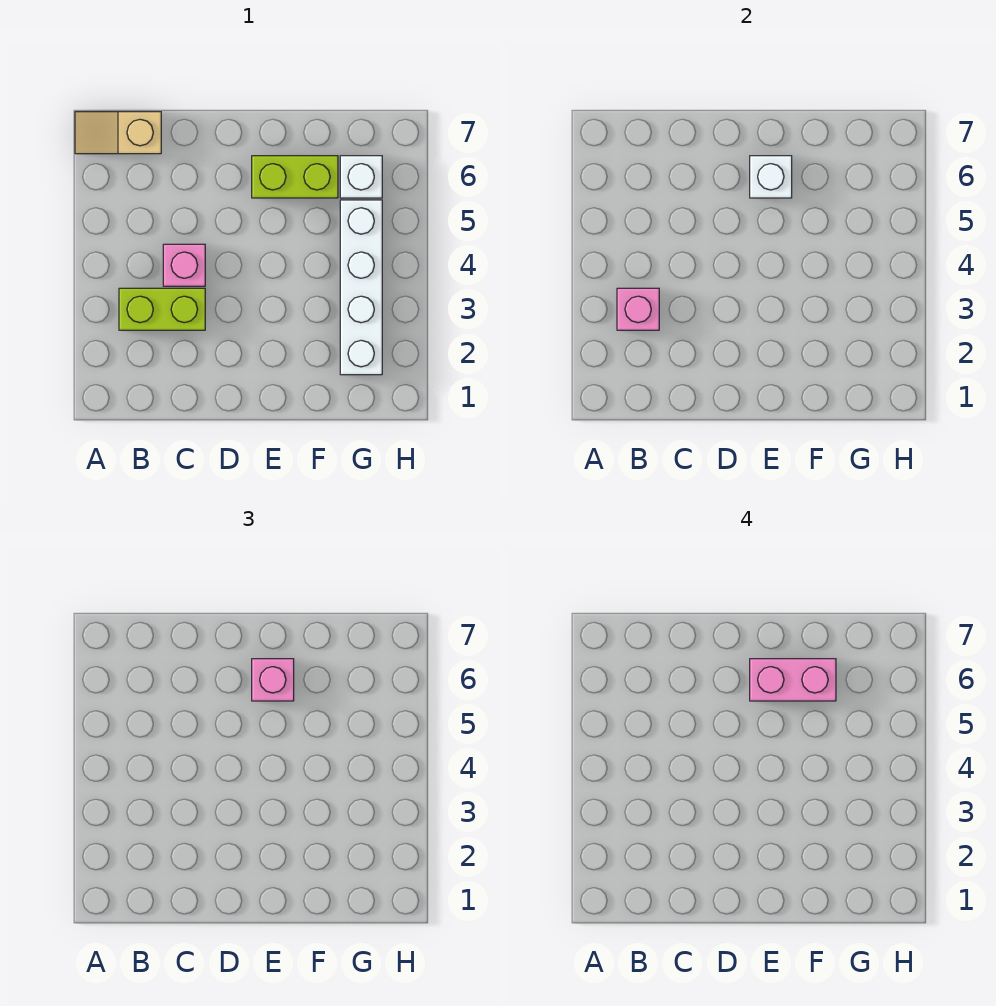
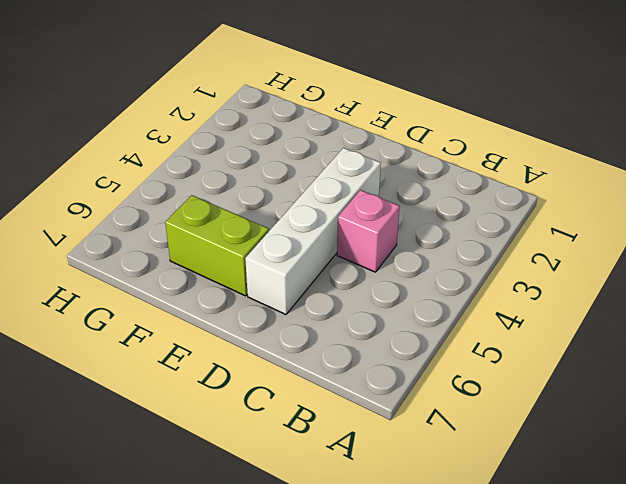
white 1x4 brick [245,148,381,314] -> white 1x4 brick moved to [340,200,382,375]
none -> tan 1x2 slope [75,112,161,154]
none -> lime 1x2 brick [119,288,205,330]

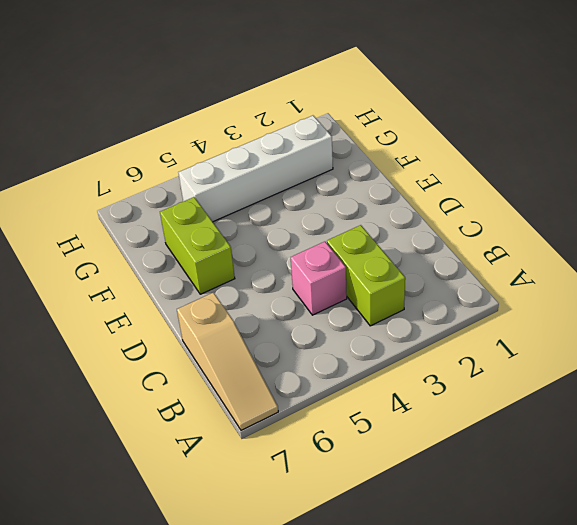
tan 1x3 slope [177,292,278,430] -> tan 1x2 slope [75,112,161,154]
none -> white 1x1 brick [340,156,382,198]
none -> pink 1x1 brick [617,288,659,330]

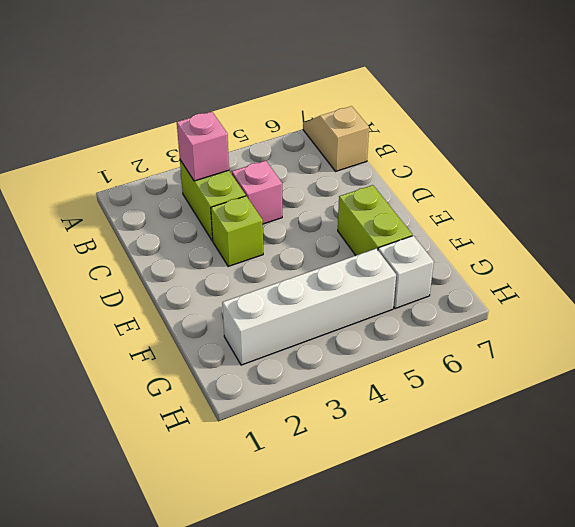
lime 1x1 brick [211,196,263,266] -> none
none -> white 1x1 brick [750,156,792,198]
none -> pink 1x1 brick [252,659,294,701]

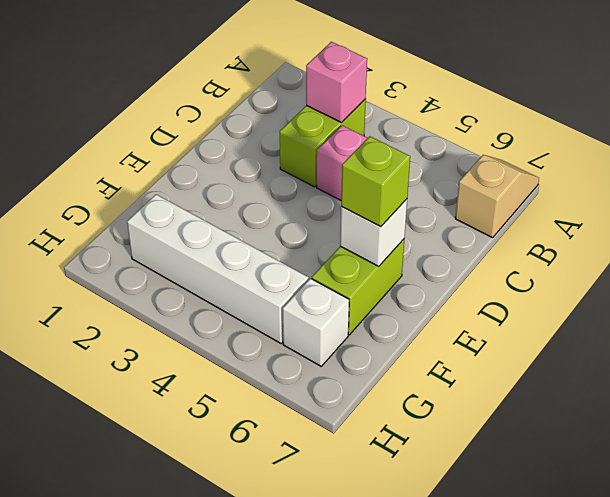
lime 1x1 brick [341,136,410,227] -> pink 1x1 brick [252,659,294,701]
none -> pink 1x2 brick [750,659,836,701]

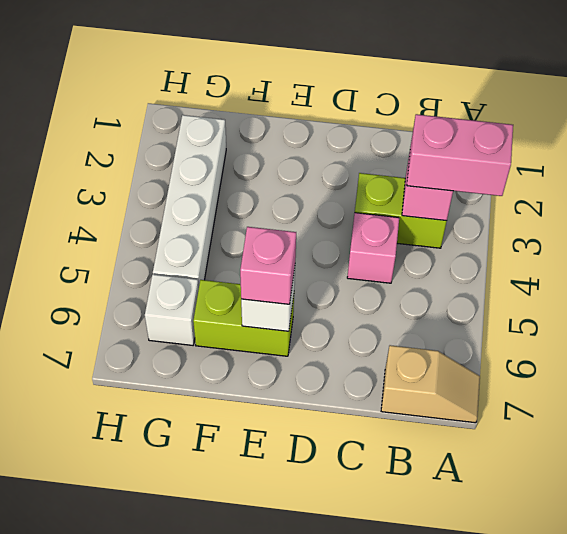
pink 1x2 brick [407,114,513,196] -> pink 1x2 brick moved to [750,659,836,701]

